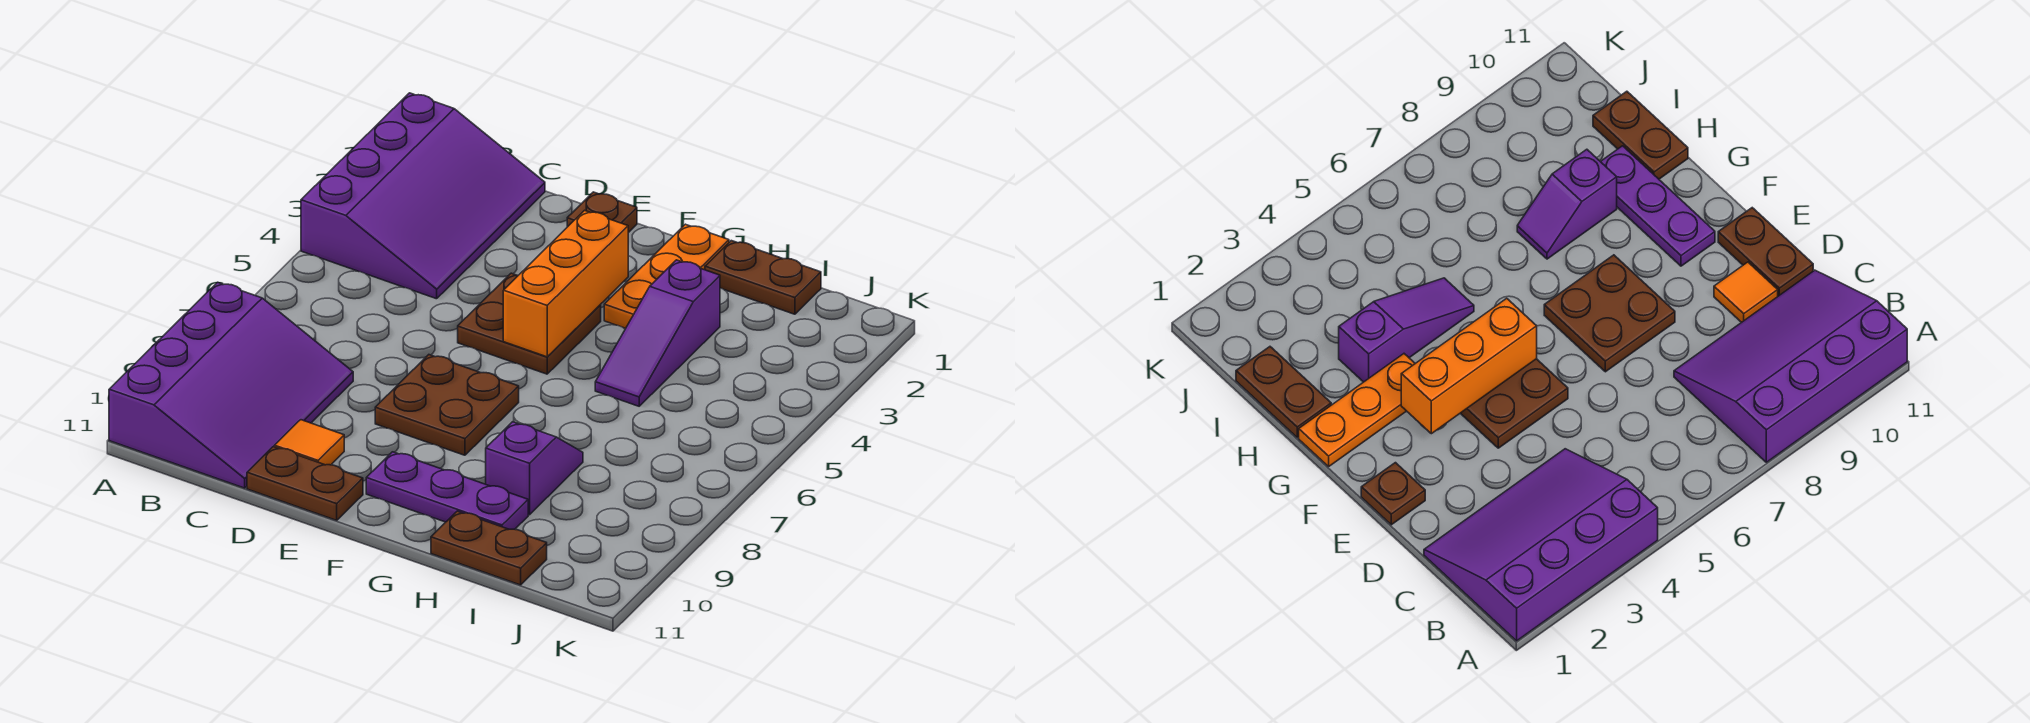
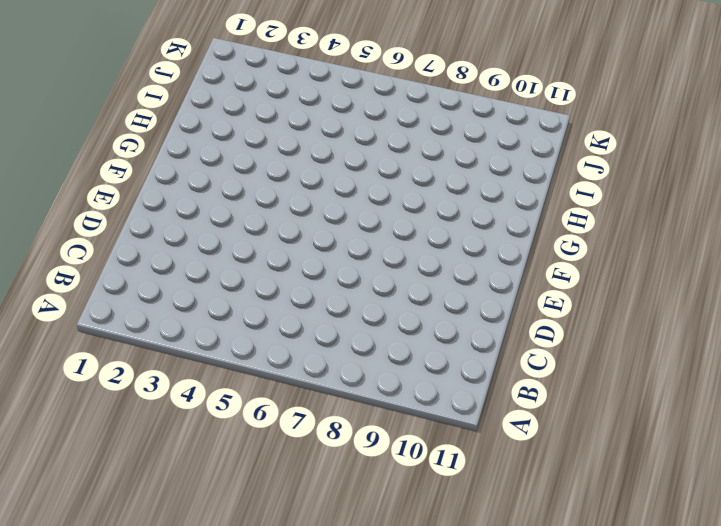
none -> purple 3x4 slope [301,93,545,299]
none -> purple 3x4 slope [109,282,353,488]
none -> orange 1x1 tile [274,420,344,465]

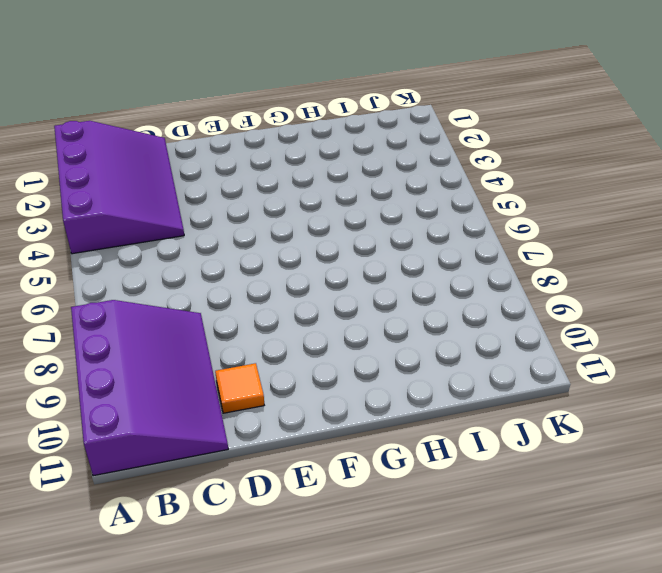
none -> brown 1x2 plate [247,447,363,520]
none -> brown 1x1 plate [567,192,637,233]
none -> brown 2x2 plate [458,273,601,374]

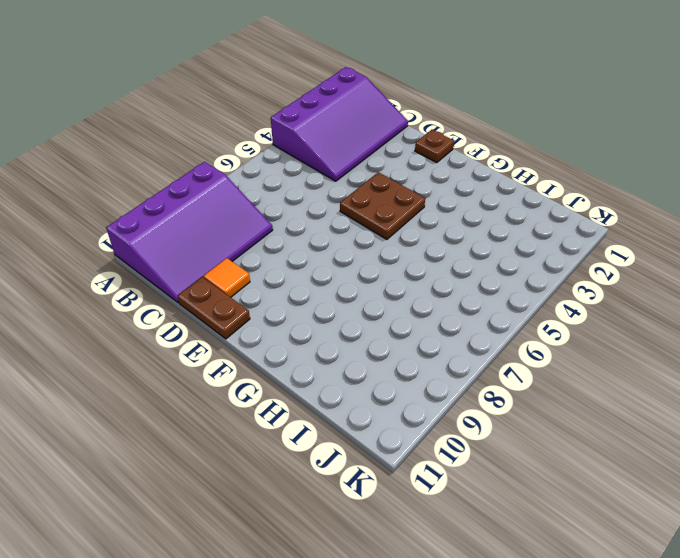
none -> brown 2x2 plate [375,355,519,455]
none -> purple 1x3 plate [366,452,528,529]
none -> orange 1x3 plate [604,224,729,328]

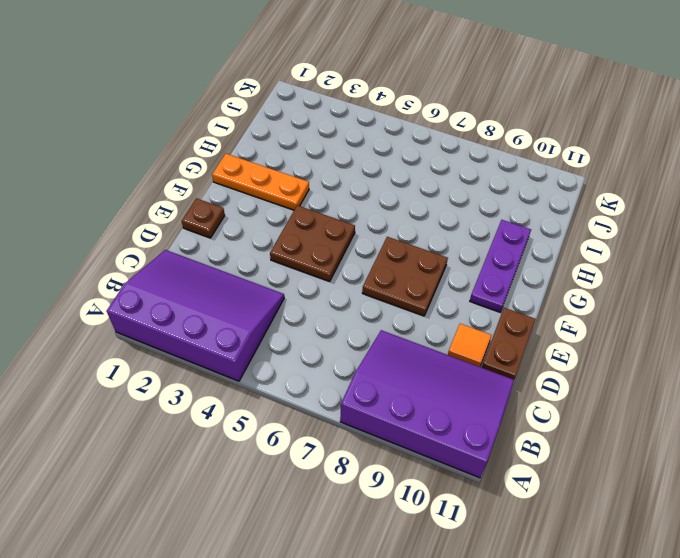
none -> brown 1x2 plate [705,241,821,314]
none -> purple 1x3 slope [595,260,720,406]
none -> purple 1x2 slope [486,422,583,515]

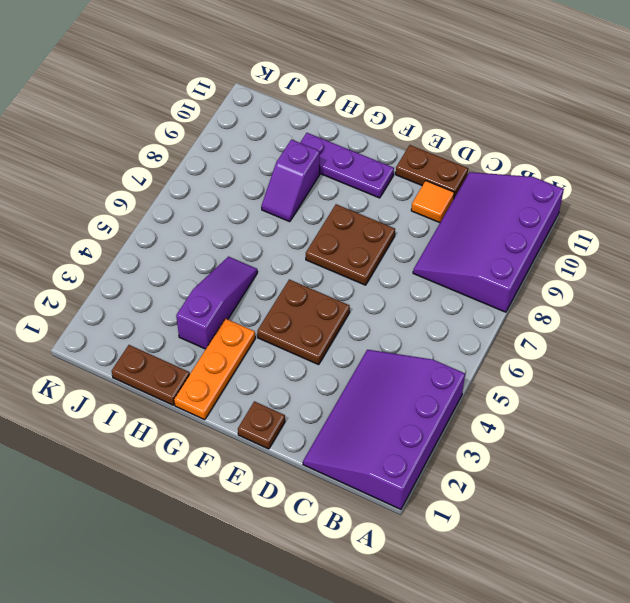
none -> brown 1x2 plate [431,511,547,585]
none -> orange 1x3 brick [503,210,628,357]

